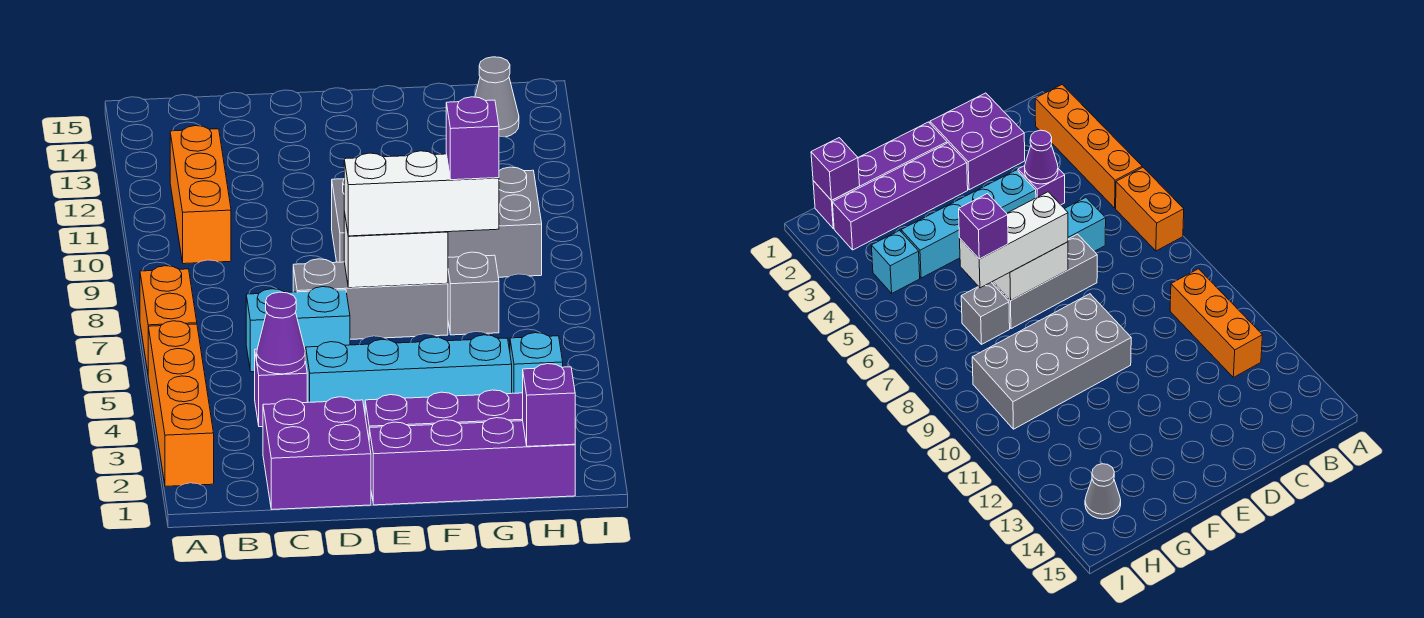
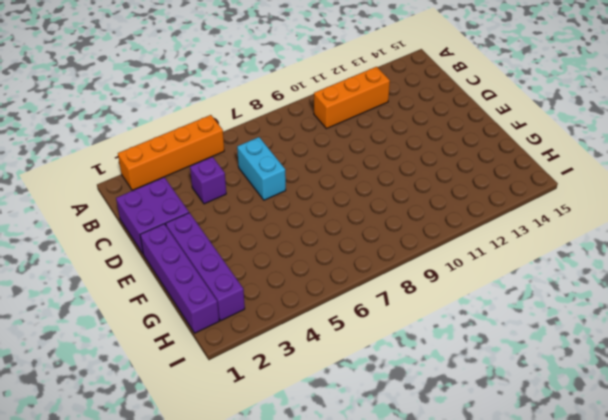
none -> orange 1x2 brick [140,266,197,371]
none -> cyan 1x4 brick [306,335,512,411]
none -> grey 1x3 brick [293,259,448,339]

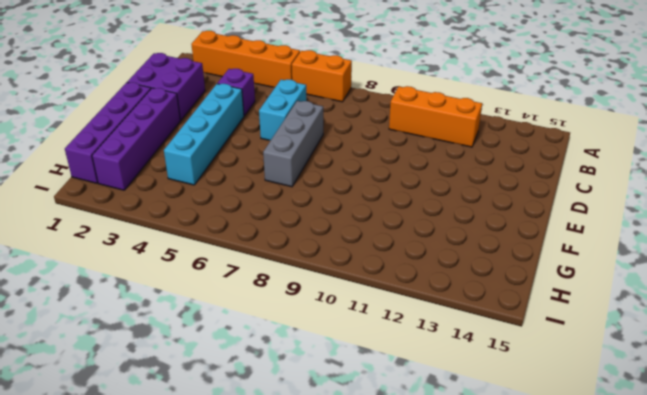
none -> grey 2x4 brick [332,167,542,277]
none -> grey 1x1 brick [448,252,499,335]
none -> cyan 1x1 brick [510,333,563,393]

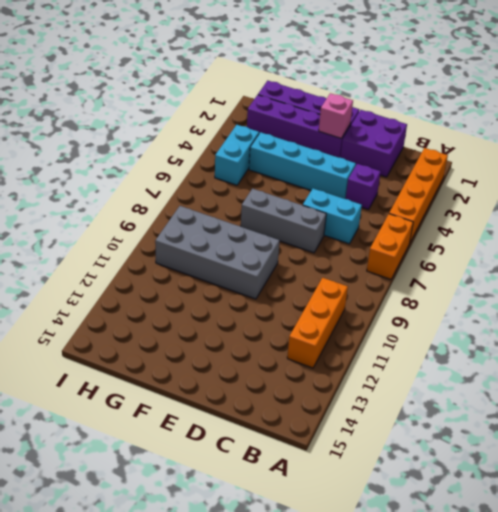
pink 1x1 brick [319,93,353,138] -> none
cyan 1x2 brick [215,125,259,185] -> cyan 1x1 brick [510,333,563,393]
none -> grey 1x1 brick [448,252,499,335]
none -> grey 1x1 cone [475,57,519,137]
none -> purple 1x1 cone [257,292,305,374]

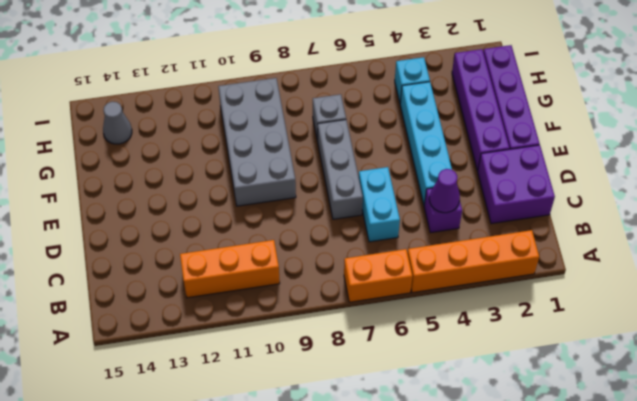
none -> white 1x2 brick [344,212,448,288]
none -> purple 1x1 brick [523,364,575,446]
none -> white 1x3 brick [344,151,499,236]

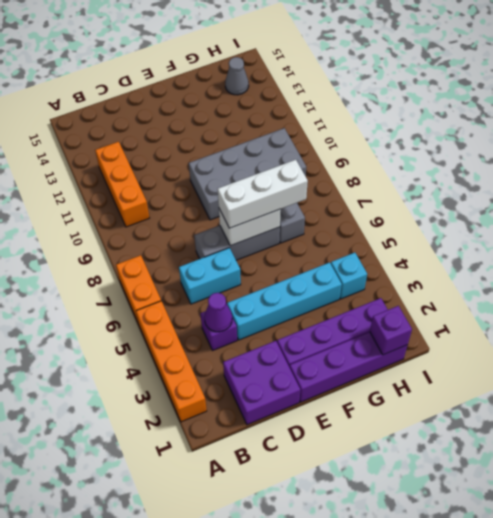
none -> purple 1x1 brick [446,97,499,180]

